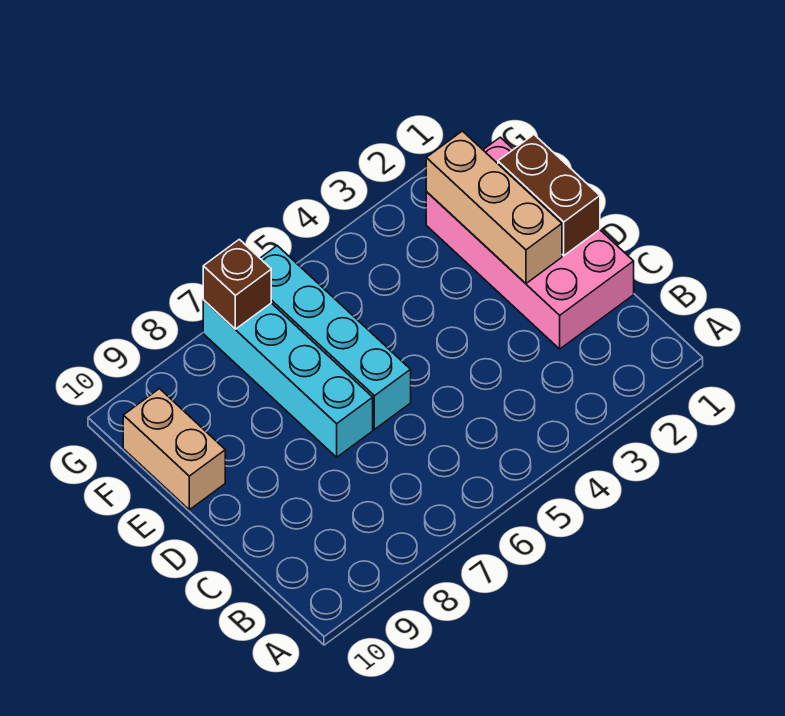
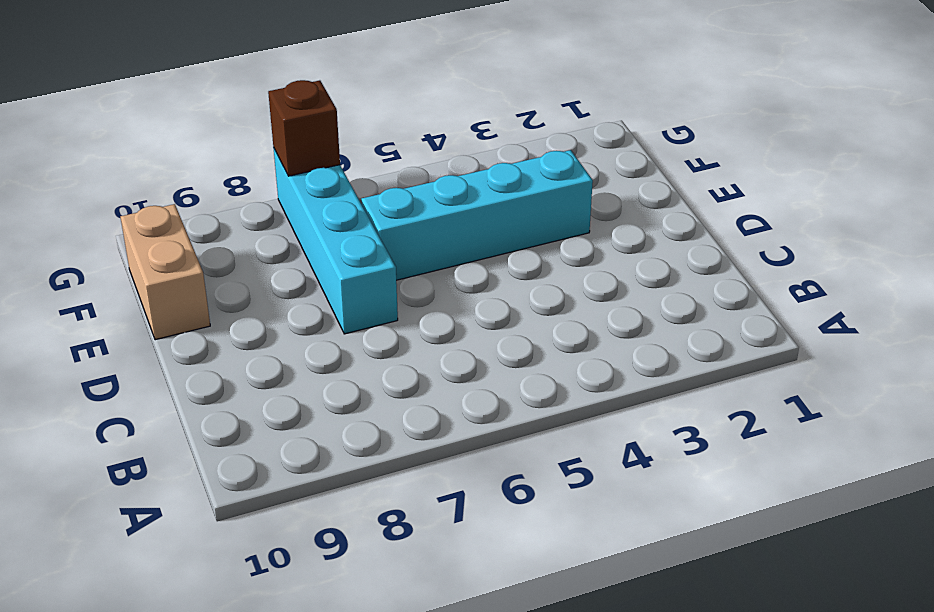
cyan 1x4 brick [361,150,593,280] -> cyan 1x4 brick turned to [260,246,411,429]
none -> pink 2x4 brick [426,137,634,349]
none -> brown 1x2 brick [498,135,600,256]

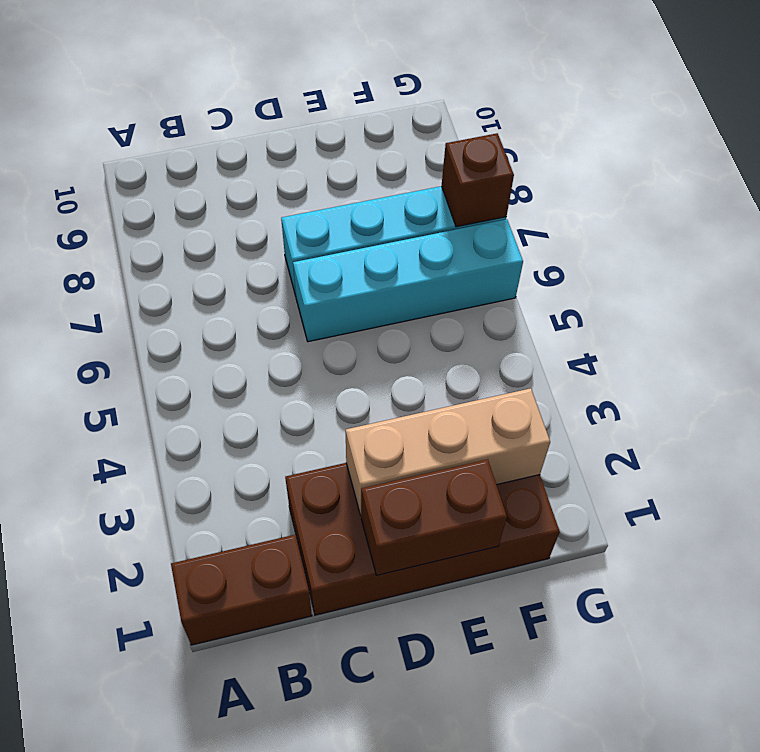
brown 1x2 brick [171,535,312,645] -> none
brown 2x4 brick [285,463,560,615] -> pink 2x4 brick [426,137,634,349]
none -> tan 1x2 brick [123,389,225,510]

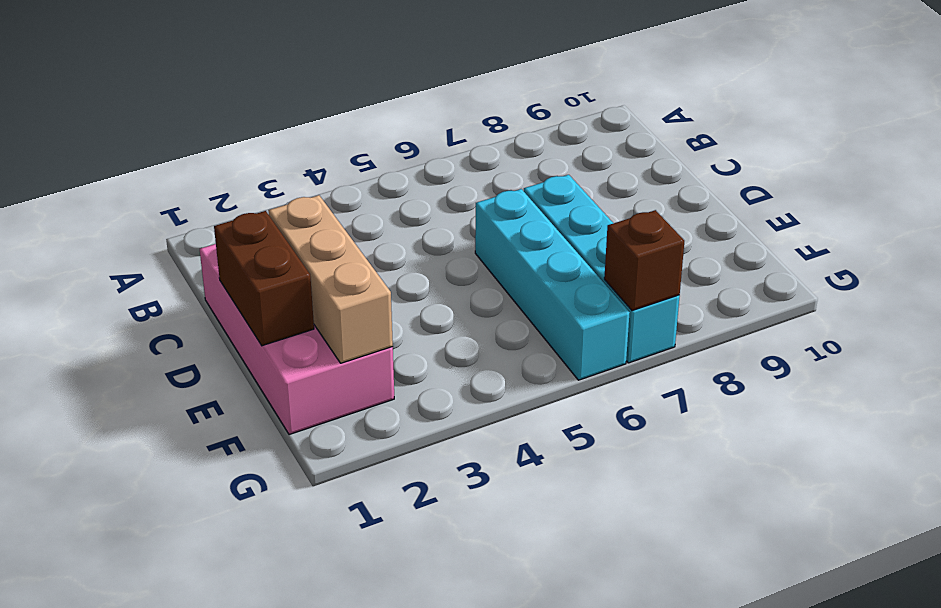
none -> tan 1x2 brick [123,389,225,510]

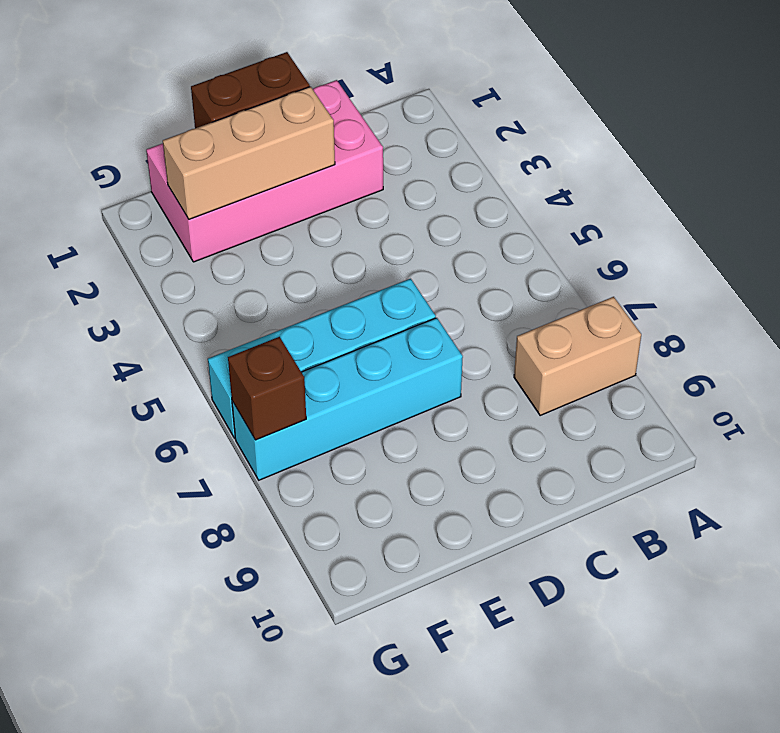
tan 1x2 brick [514,297,641,415] -> tan 1x2 brick moved to [123,389,225,510]

